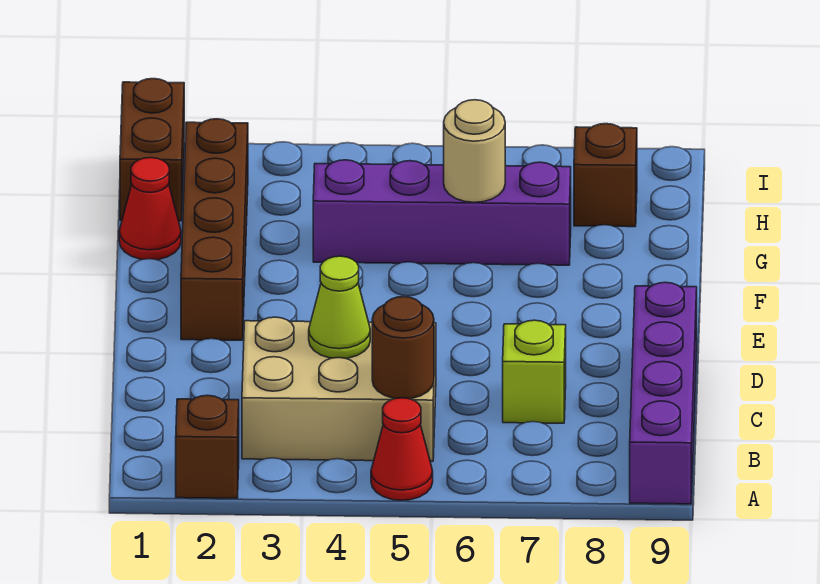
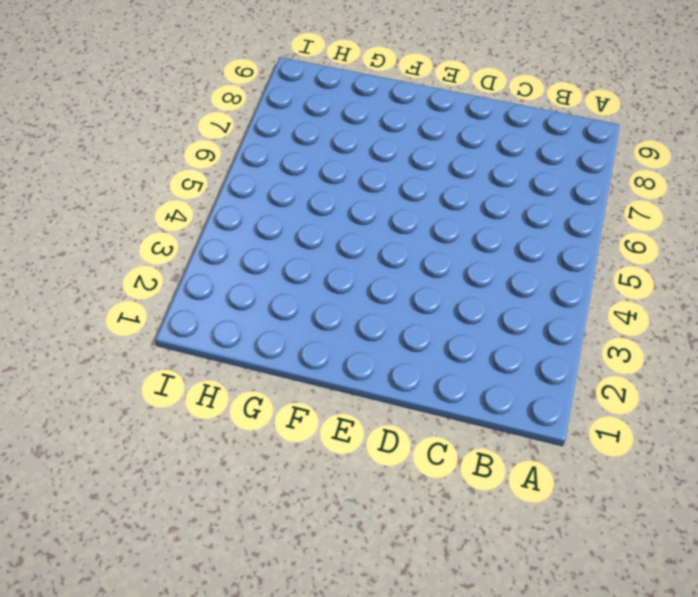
none -> brown 1x1 brick [176,395,239,498]
none -> red 1x1 cone [371,398,433,500]
none -> purple 1x4 brick [630,282,697,504]

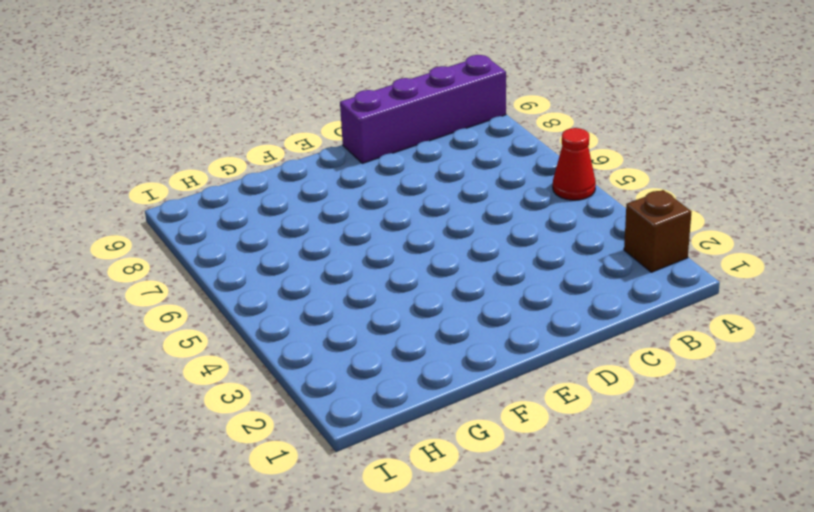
none -> tan 2x3 brick [242,317,436,461]
none -> lime 1x1 brick [503,320,566,423]
none -> brown 1x4 brick [181,119,248,340]

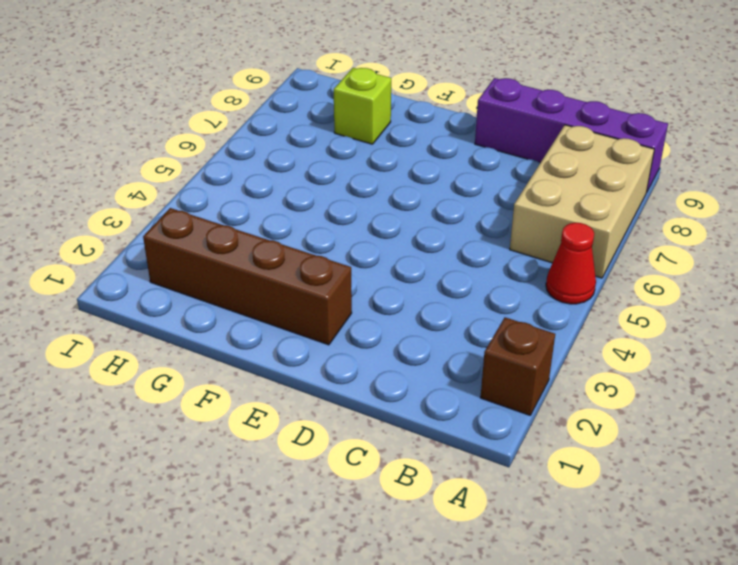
tan 2x3 brick [510,125,654,278] -> tan 2x3 brick moved to [242,317,436,461]
lime 1x1 brick [334,68,391,144] -> lime 1x1 brick moved to [503,320,566,423]
none -> red 1x1 cone [119,158,181,260]
none -> purple 1x4 brick [313,160,571,265]
none -> brown 1x2 brick [120,79,184,221]

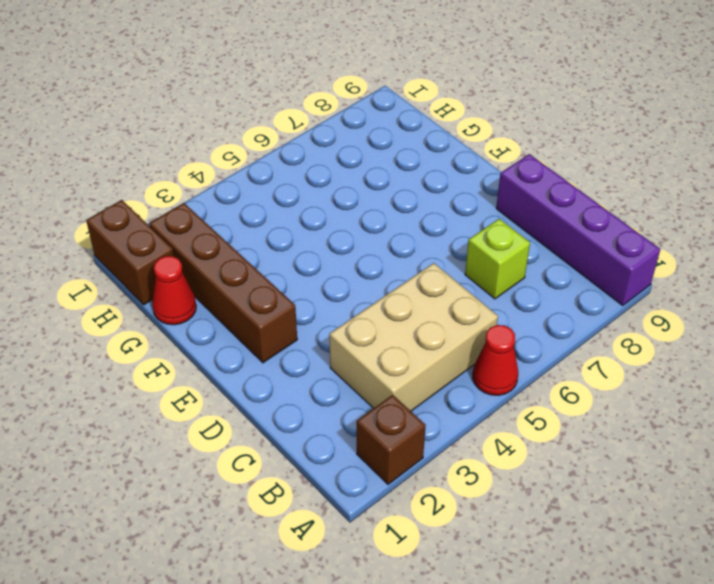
none -> purple 1x4 brick [313,160,571,265]
none -> brown 1x1 brick [574,124,637,227]
none -> brown 1x1 round brick [372,297,434,399]

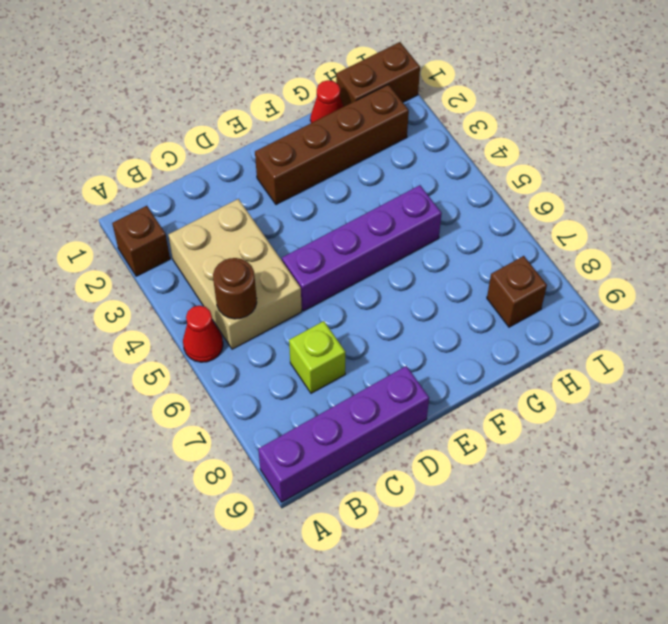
purple 1x4 brick [282,185,442,311] -> purple 1x4 brick turned to [313,160,571,265]
none -> lime 1x1 cone [309,256,370,358]
none -> tan 1x1 round brick [444,100,505,202]

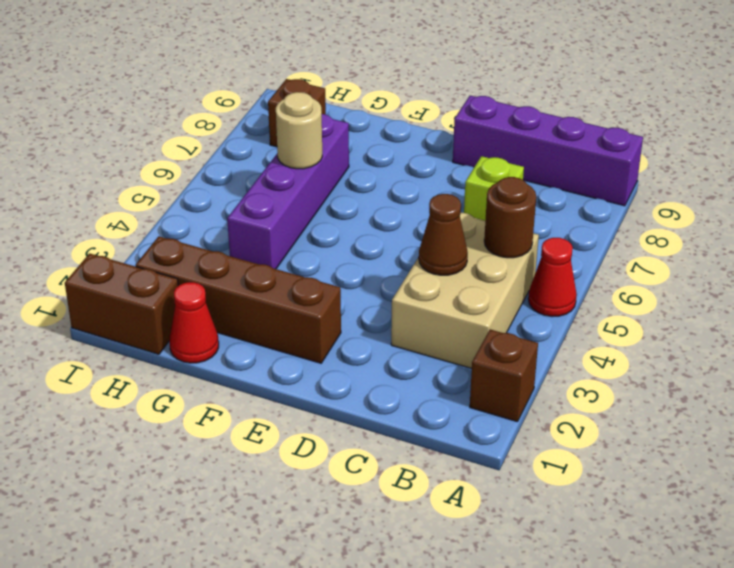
brown 1x1 cone [419,194,468,275] -> lime 1x1 cone [309,256,370,358]

